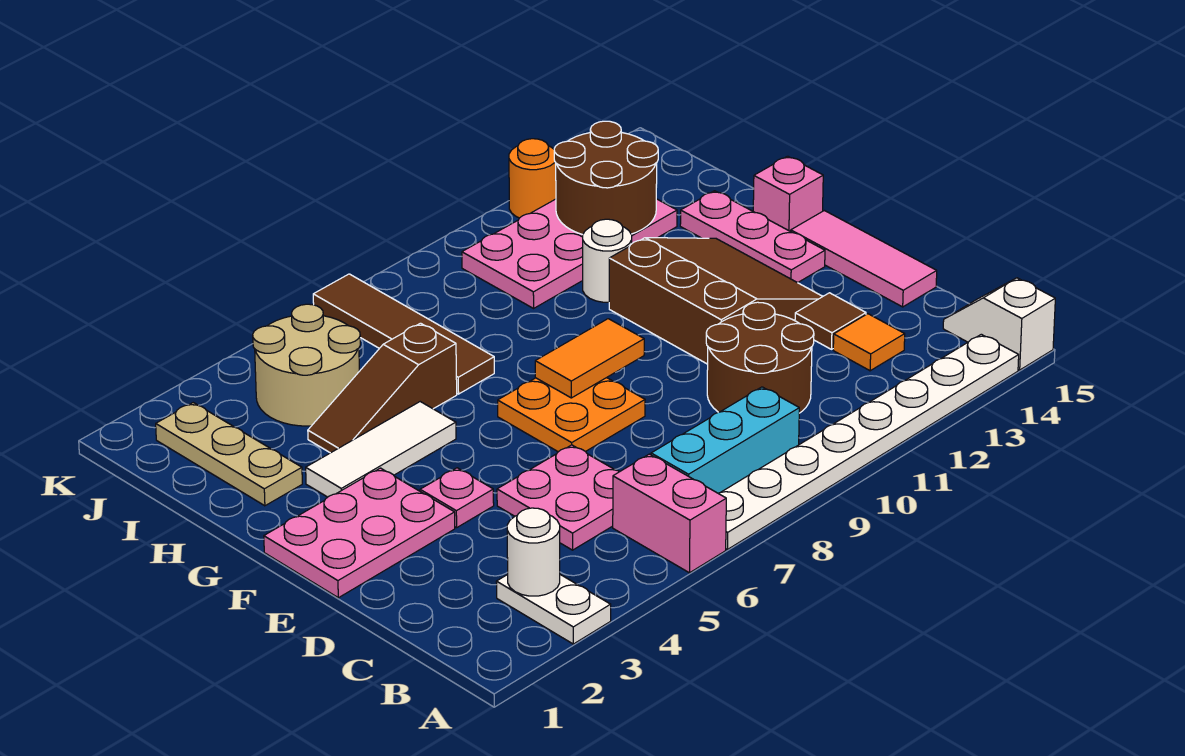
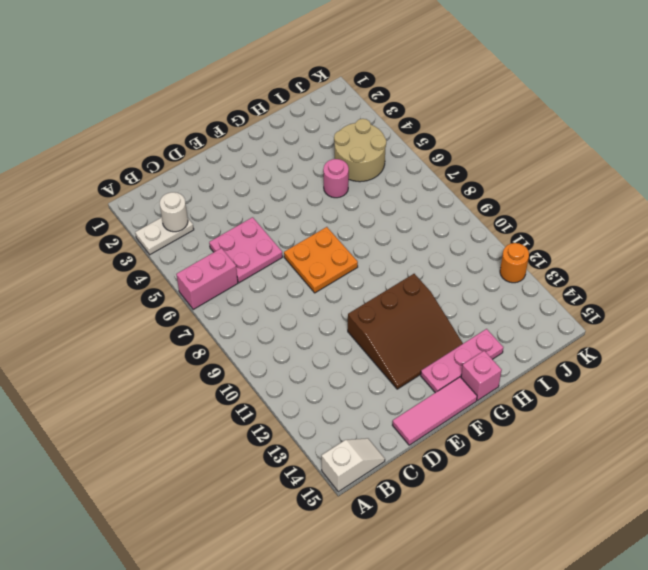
pink 1x1 round brick [323,159,349,198] -> brown 1x3 slope [308,323,457,453]
none -> white 1x8 plate [718,334,1019,549]
none -> cyan 1x3 brick [651,387,799,493]
none -> brown 2x2 round brick [706,302,814,413]

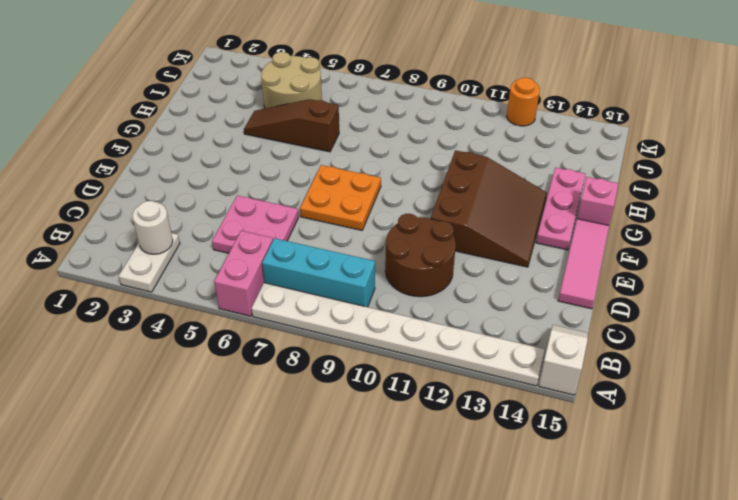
none -> orange 1x1 tile [833,314,905,371]
none -> brown 1x1 tile [795,293,866,349]
none -> pink 2x3 plate [264,468,455,598]

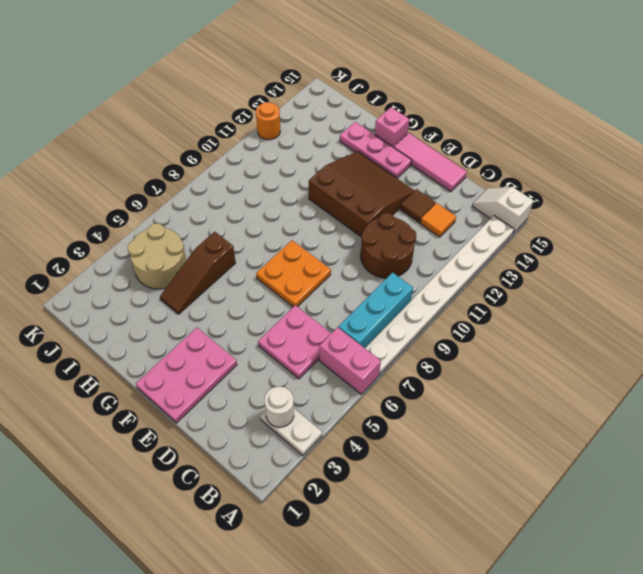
none -> pink 1x1 plate [420,468,494,528]
none -> white 1x3 tile [306,402,456,497]
none -> tan 1x3 plate [156,403,302,506]

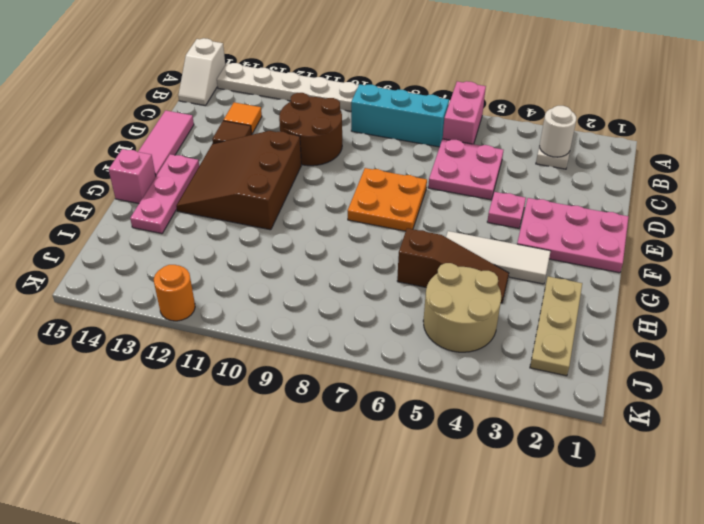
none -> brown 1x4 tile [313,274,494,394]
none -> white 1x1 round brick [583,219,632,302]
none -> pink 2x4 plate [462,199,677,308]

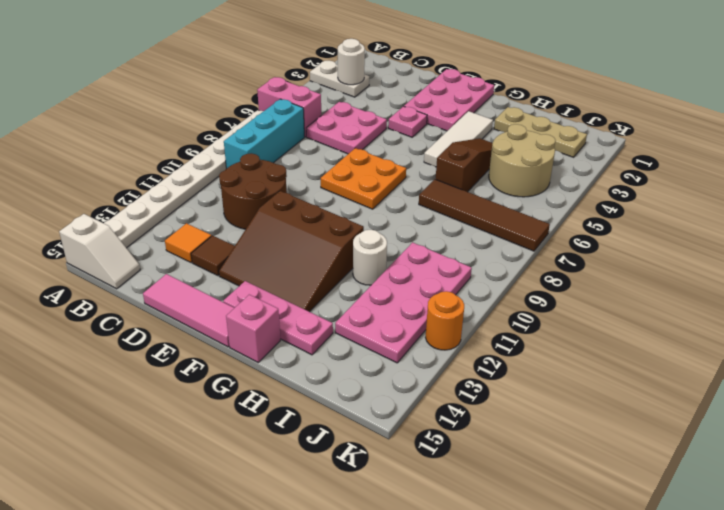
none -> orange 1x2 tile [535,319,644,398]
none -> brown 2x2 round brick [554,121,658,235]

